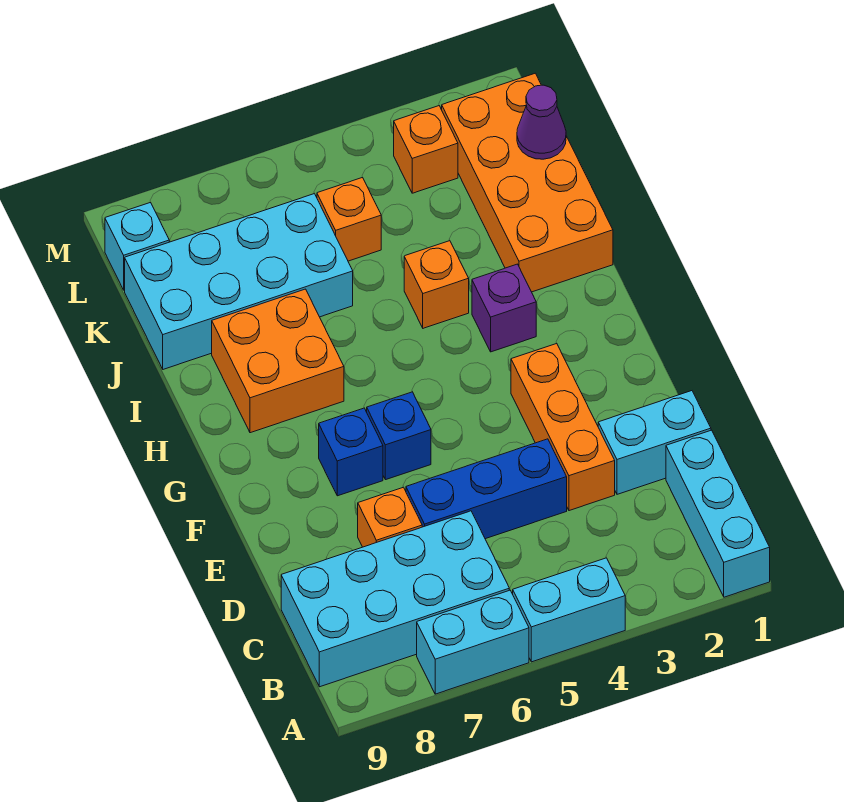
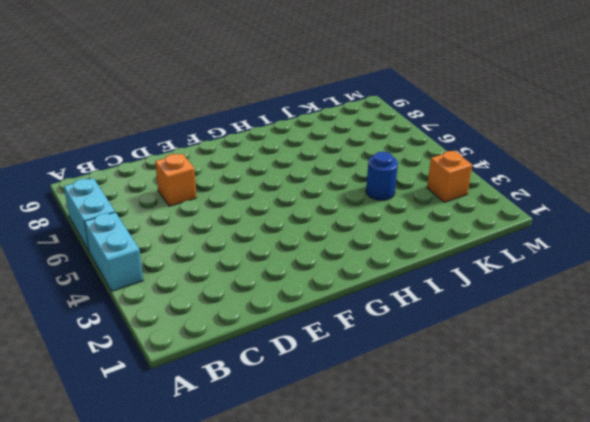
blue 1x1 round brick [366,152,398,200] -> none
none -> cyan 1x3 brick [666,430,770,597]
none -> cyan 2x4 brick [281,511,509,687]
none -> cyan 1x2 brick [598,391,711,494]

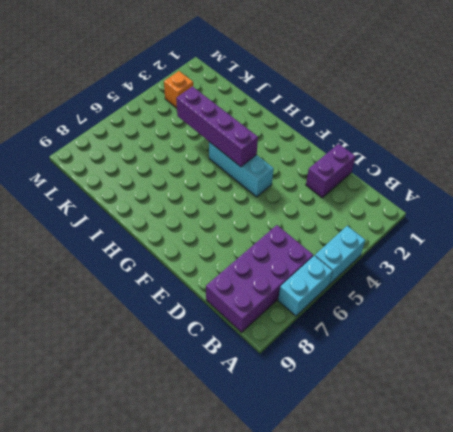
purple 2x4 brick [206,225,313,332] -> cyan 2x4 brick [281,511,509,687]
purple 1x2 brick [306,144,355,198] -> cyan 1x2 brick [598,391,711,494]
cyan 1x3 brick [209,142,274,197] -> cyan 1x3 brick moved to [666,430,770,597]
purple 1x4 brick [176,87,258,167] -> none
none -> orange 1x3 brick [511,343,615,511]
none -> blue 1x3 brick [406,439,567,539]
none -> orange 1x1 brick [358,487,422,547]

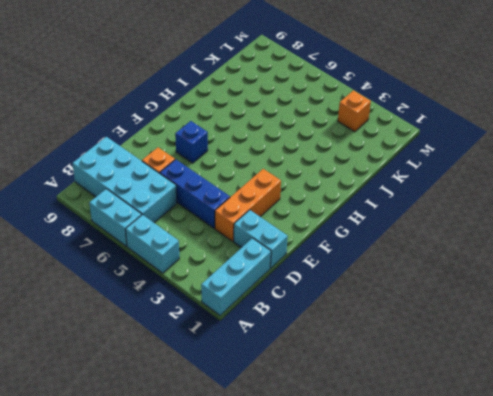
none -> blue 1x1 brick [367,392,431,480]
none -> purple 1x1 brick [472,264,536,352]
none -> orange 2x2 brick [212,289,344,433]

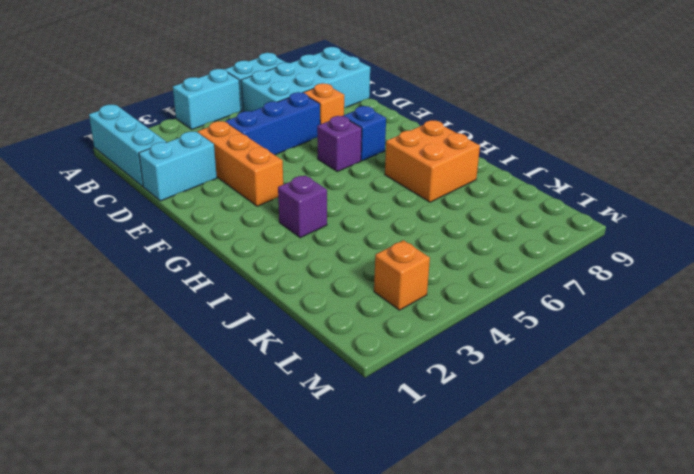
purple 1x1 brick [317,116,362,172] -> blue 1x1 brick [367,392,431,480]
none -> orange 2x4 brick [442,73,613,292]
none -> orange 1x1 brick [404,241,469,328]
none -> cyan 2x4 brick [125,194,353,369]

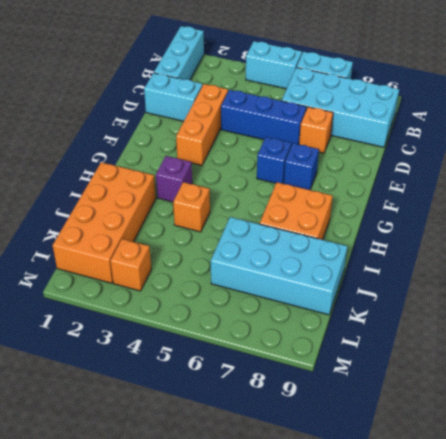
none -> orange 1x1 brick [317,177,381,261]
none -> cyan 1x1 brick [105,202,169,290]
none -> purple 1x1 cone [517,85,566,159]

